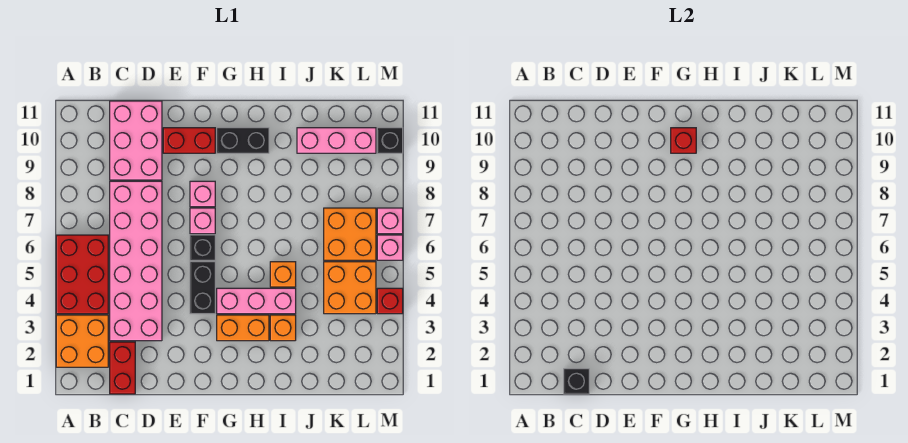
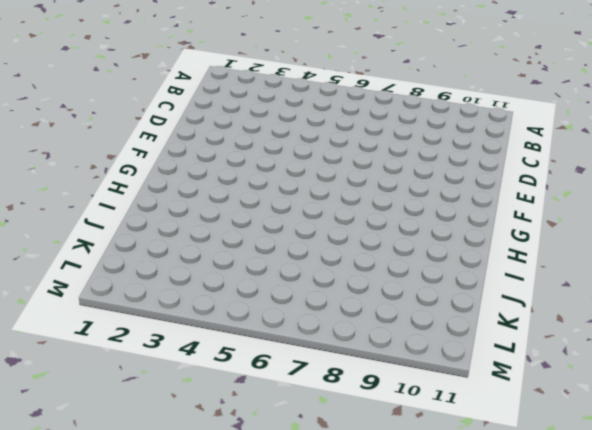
none -> orange 2x2 brick [56,315,108,367]
none -> red 2x3 brick [56,235,108,314]
none -> red 1x2 brick [110,342,135,394]

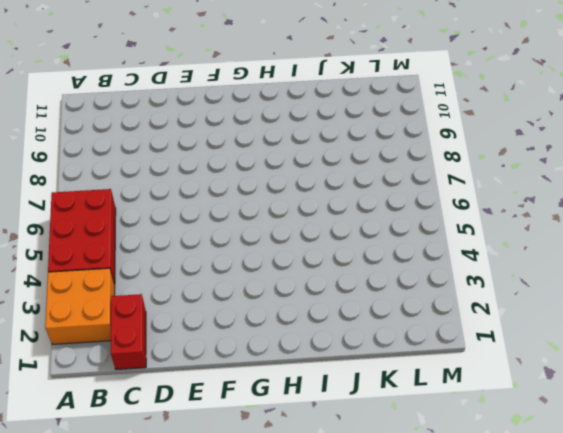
none -> pink 2x6 brick [110,181,162,341]
none -> pink 2x3 brick [110,101,162,180]
none -> red 1x2 brick [163,128,215,153]

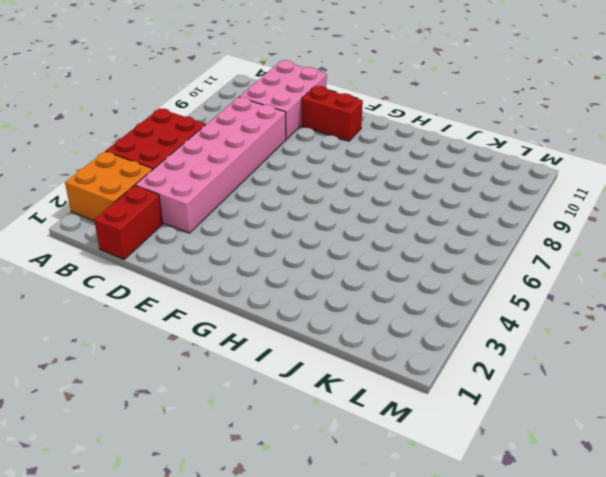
none -> black 1x2 brick [190,262,215,314]
none -> black 1x1 brick [190,235,215,260]
none -> pink 1x1 brick [190,208,215,234]

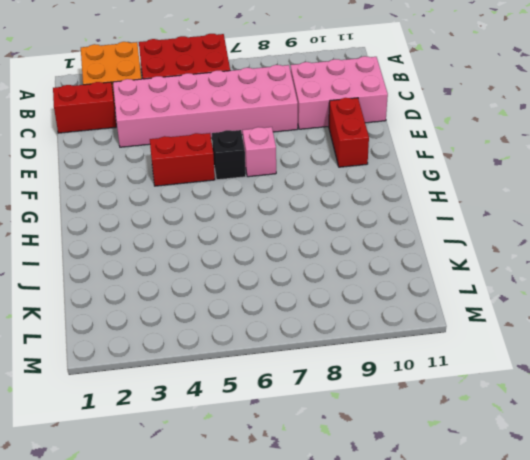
red 1x2 brick [150,133,215,186] -> black 1x2 brick [190,262,215,314]
none -> pink 1x1 brick [190,181,215,207]
none -> orange 1x2 brick [217,315,269,341]
none -> pink 1x3 brick [217,288,296,314]

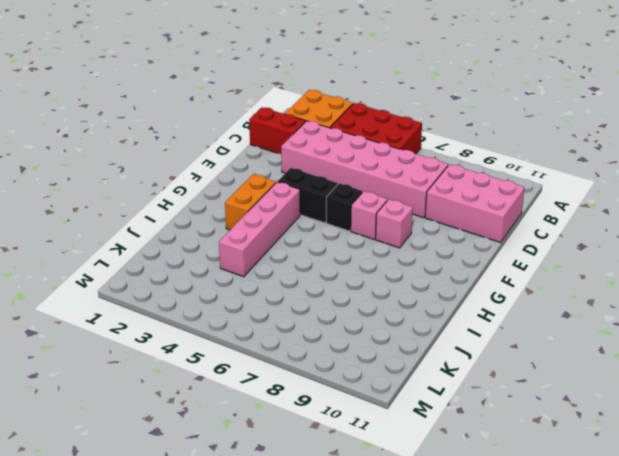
pink 1x4 brick [219,182,300,277] -> pink 1x3 brick [217,288,296,314]
none -> red 1x2 brick [163,128,215,153]
none -> black 1x2 brick [217,128,269,153]
none -> orange 1x1 brick [270,315,296,341]

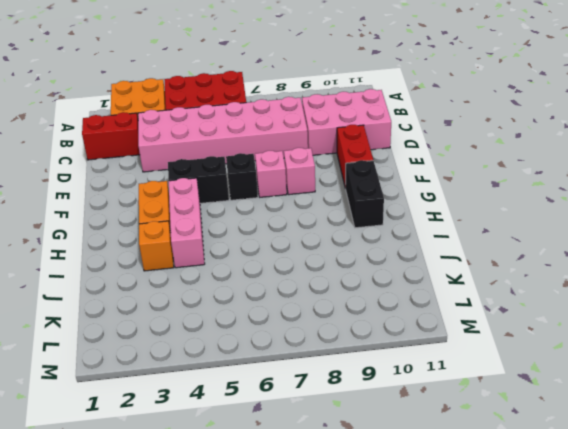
none -> orange 1x1 brick [270,262,296,287]
none -> pink 1x3 brick [297,128,376,153]
none -> orange 2x2 brick [324,262,376,314]

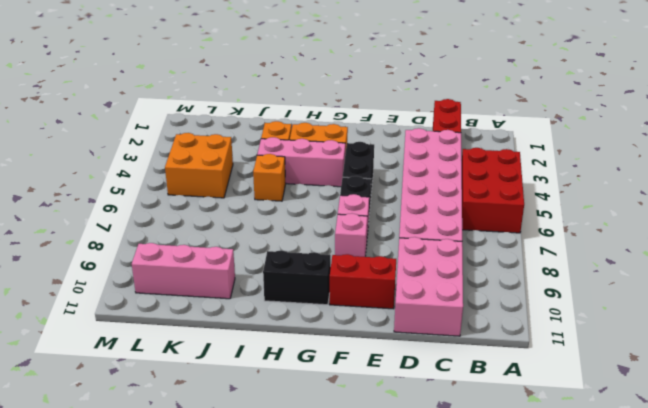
none -> orange 2x2 brick [56,315,108,367]
none -> orange 2x2 brick [324,208,376,260]
none -> red 1x1 brick [377,288,403,314]

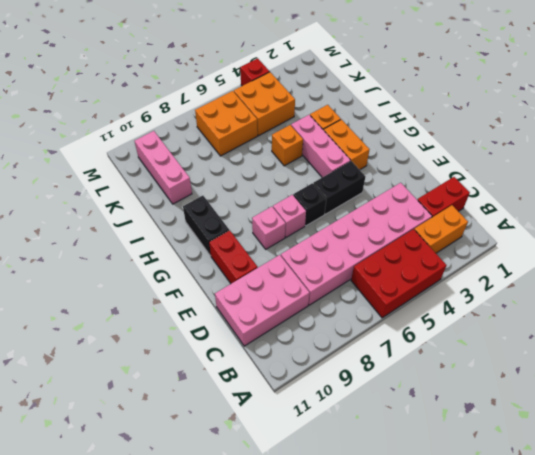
orange 1x2 brick [414,205,468,253] -> orange 2x2 brick [56,315,108,367]
none -> pink 1x1 brick [377,235,403,260]
none -> pink 1x1 brick [377,208,403,234]
none -> black 1x1 brick [377,128,403,153]

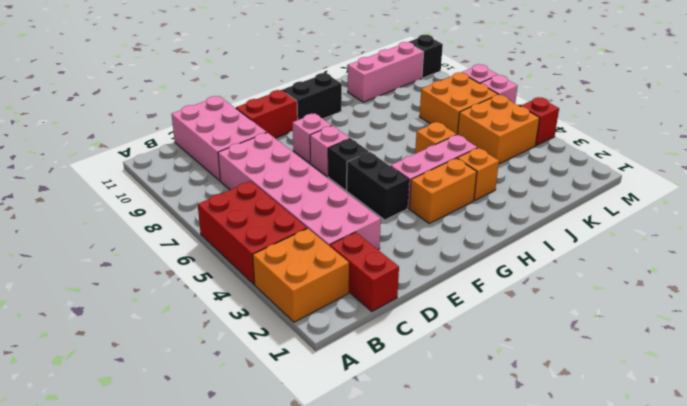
none -> black 1x1 brick [564,369,589,394]
none -> red 1x1 brick [671,128,696,153]

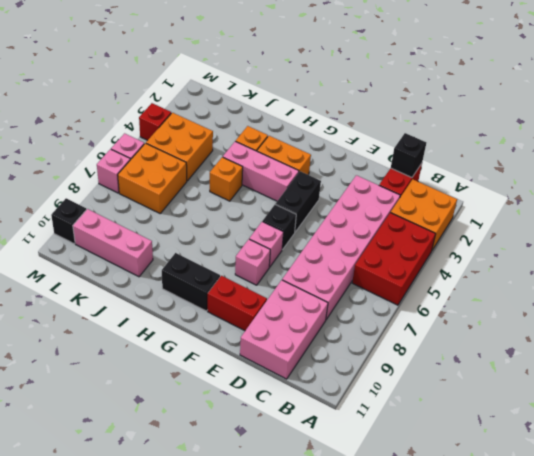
none -> red 1x1 brick [671,128,696,153]

